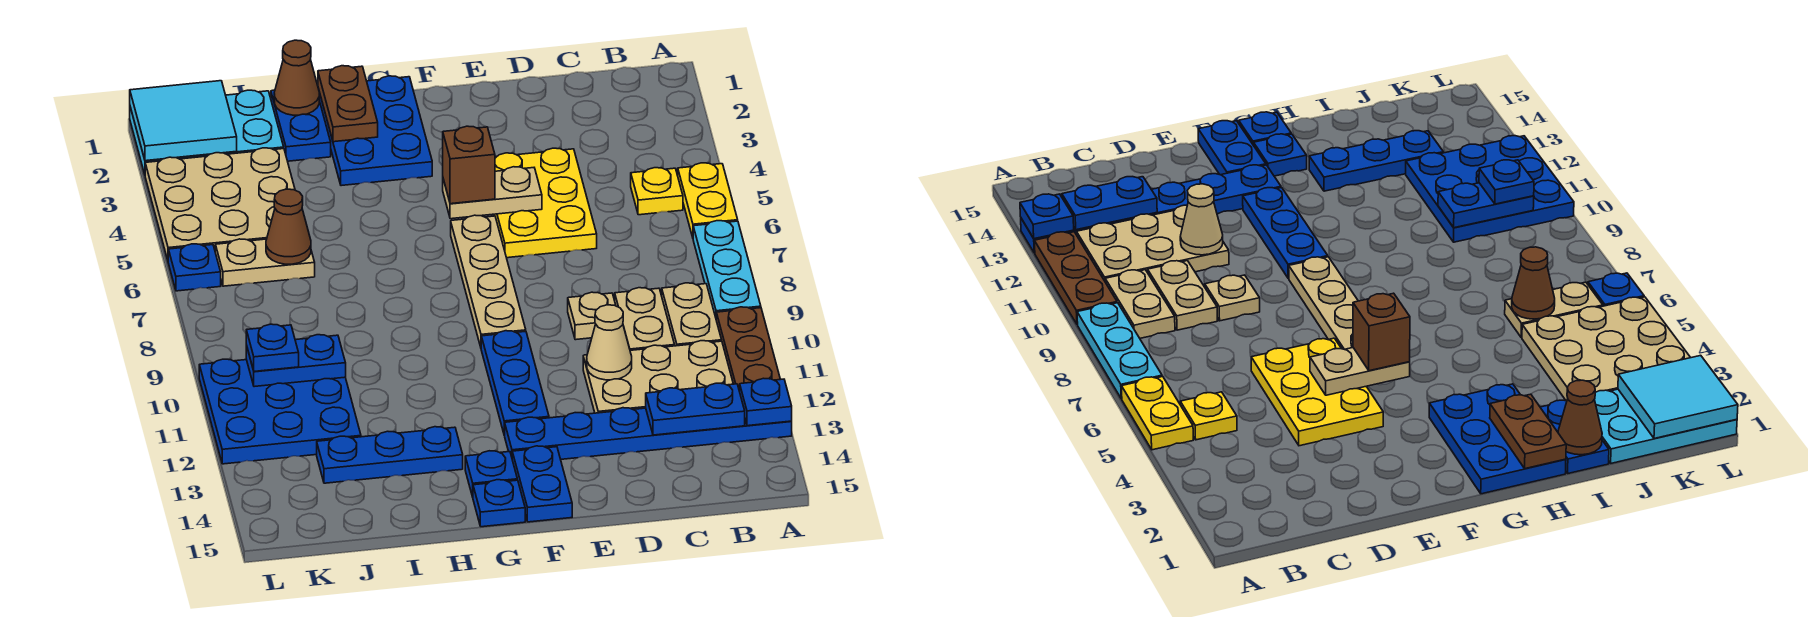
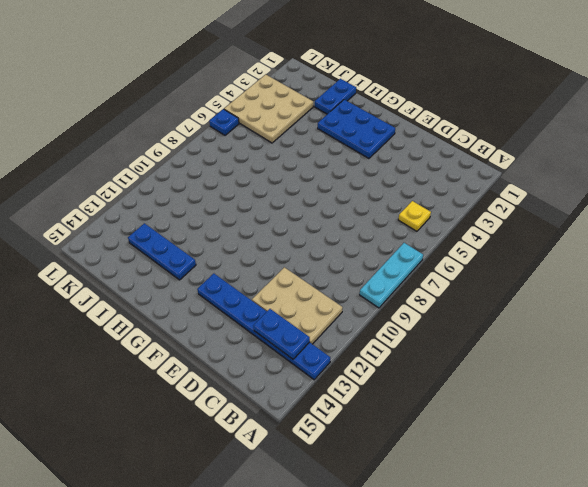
blue 2x3 plate [318,100,395,158] -> blue 2x3 plate turned to [319,76,432,186]
none -> yellow 1x2 plate [678,163,738,237]
none -> brown 1x3 plate [716,307,780,391]
none -> tan 1x2 plate [662,283,722,346]
none -> tan 1x2 plate [615,288,675,350]

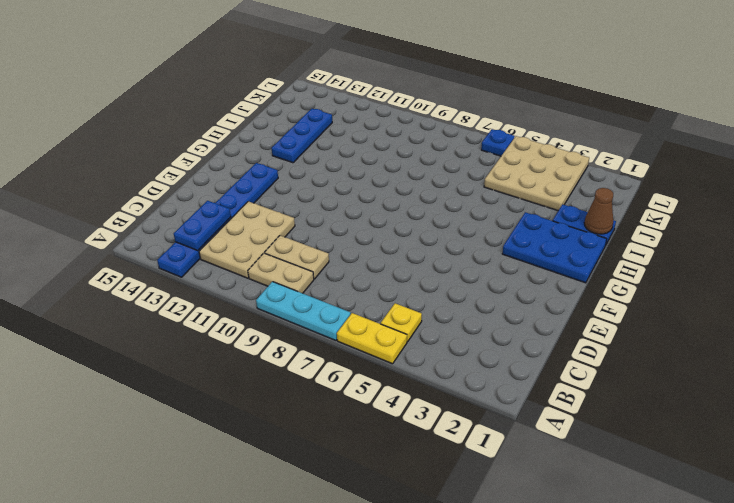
none -> brown 1x3 plate [716,307,780,391]
none -> yellow 2x3 plate [493,148,597,258]
none -> tan 1x1 plate [568,292,616,340]
none -> tan 1x4 plate [451,215,526,347]

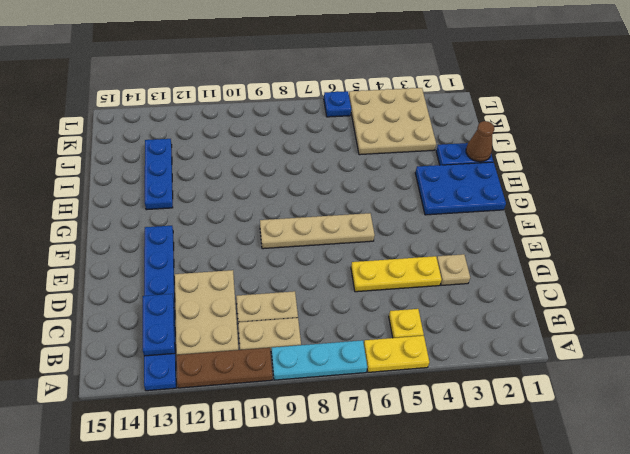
tan 1x1 plate [437,254,470,285] -> tan 1x1 plate moved to [568,292,616,340]
yellow 1x3 plate [351,256,442,292] -> yellow 2x3 plate [493,148,597,258]
none -> blue 1x3 plate [481,331,549,435]
none -> blue 1x2 plate [512,446,572,522]
none -> blue 1x1 plate [465,451,517,497]
none -> blue 1x1 plate [473,480,525,527]

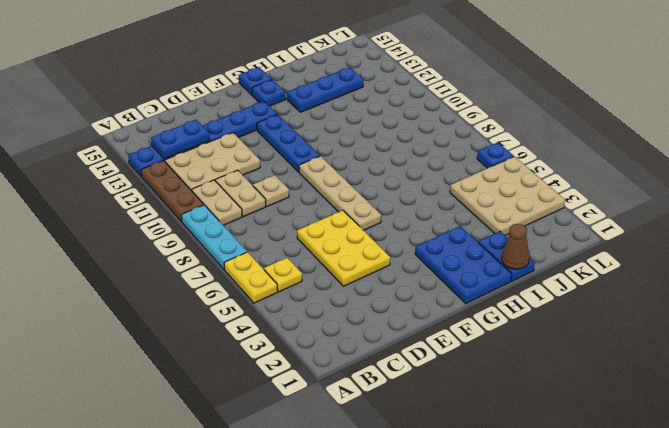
none -> blue 1x2 plate [512,446,572,522]
none -> cyan 2x3 plate [130,90,284,174]
none -> tan 1x2 plate [215,239,315,286]
none -> blue 3x3 plate [199,359,361,464]

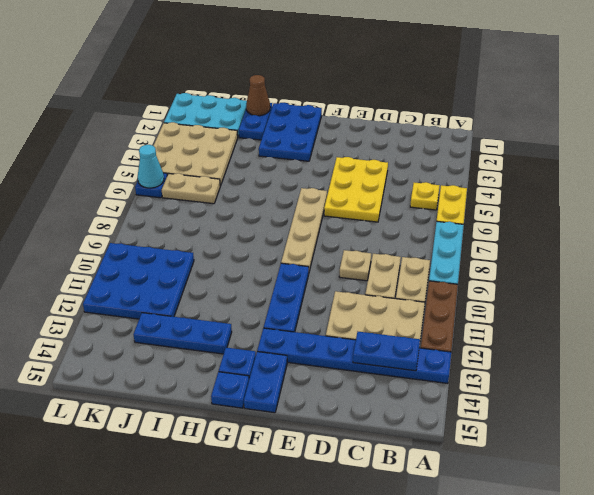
cyan 1x1 cone [138,145,164,188] -> none
none -> blue 1x1 plate [740,378,792,426]
none -> tan 1x1 cone [587,305,632,380]
none -> tan 1x2 plate [443,167,542,219]
none -> brown 1x2 plate [318,66,378,142]

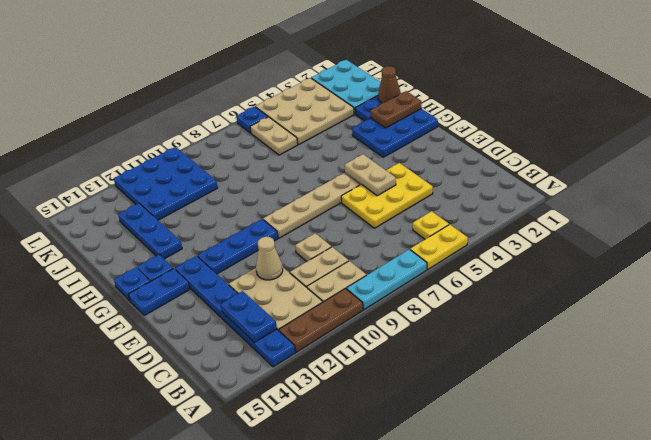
none -> blue 1x1 plate [740,378,792,426]
none -> brown 1x1 cone [266,189,311,264]
none -> blue 1x2 plate [246,335,346,387]
none -> cyan 2x2 tile [130,81,237,161]

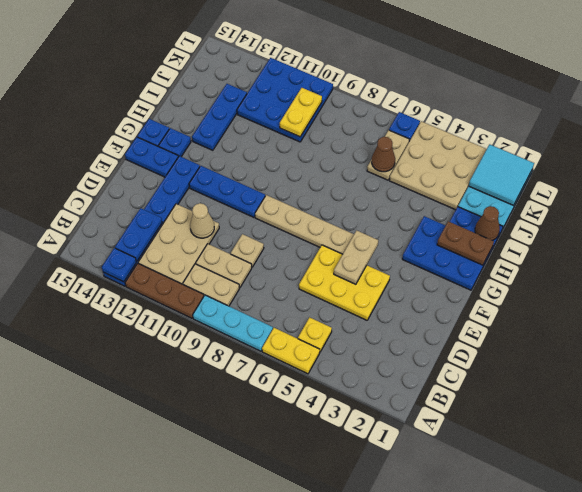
yellow 1x2 plate [280,88,322,137] -> blue 1x2 plate [246,335,346,387]
none -> brown 1x1 brick [443,126,495,204]
none -> blue 1x1 plate [246,324,299,371]

